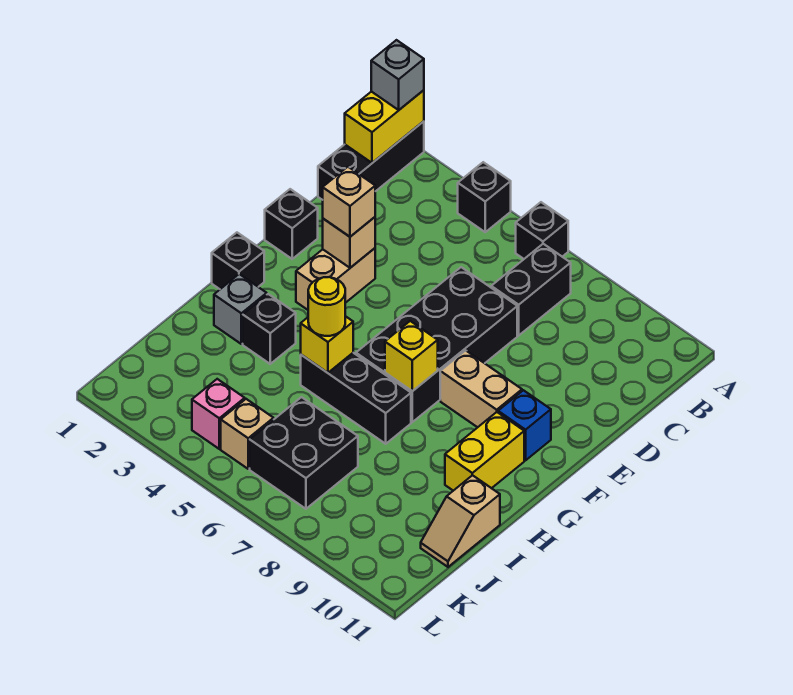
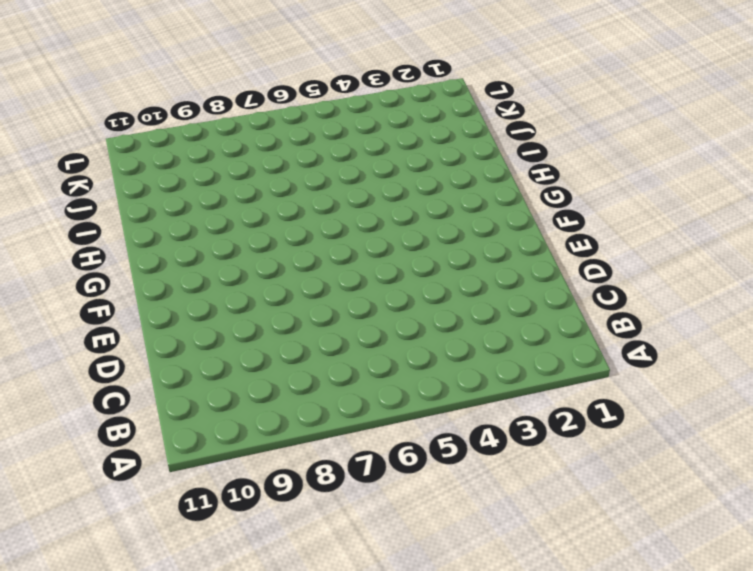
none -> black 1x3 brick [318,121,424,200]
none -> black 1x1 brick [458,162,511,232]
none -> black 1x1 brick [516,202,568,259]

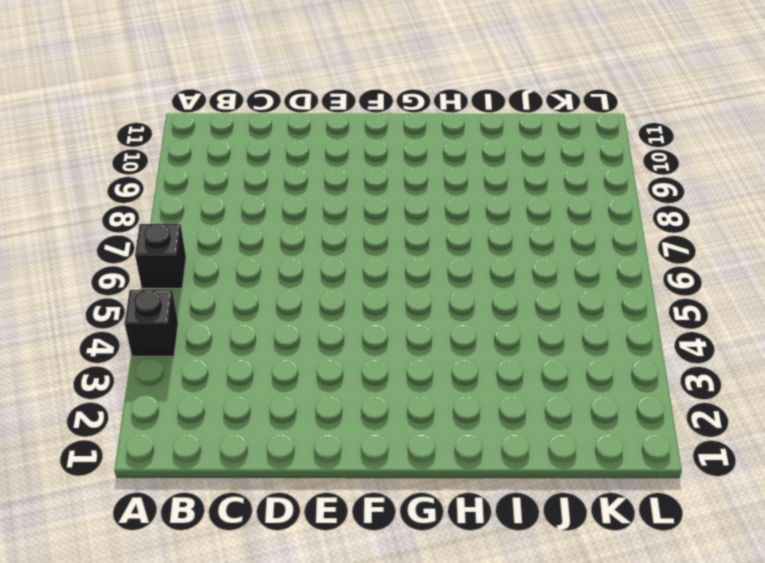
none -> black 1x3 brick [318,121,424,200]
none -> black 1x2 brick [491,244,571,335]
none -> black 2x4 brick [356,267,517,422]

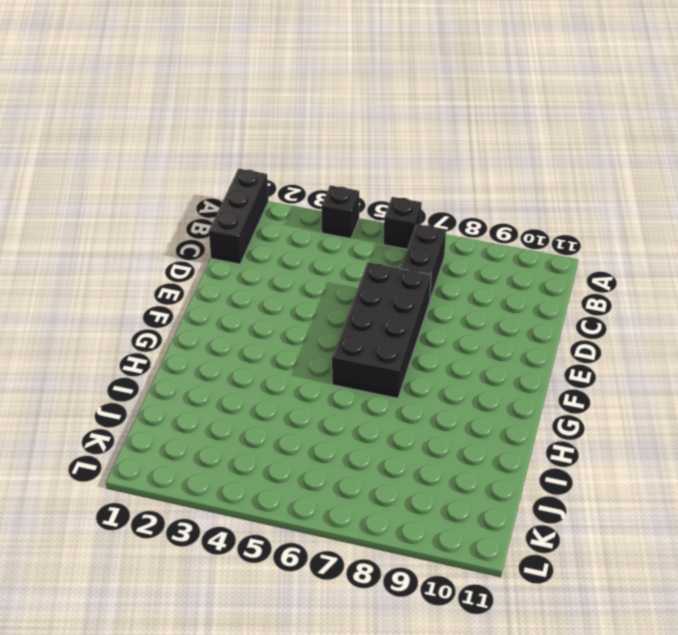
none -> black 1x1 brick [265,189,318,259]
none -> tan 1x2 brick [296,248,375,310]
none -> tan 1x2 brick [440,350,522,427]

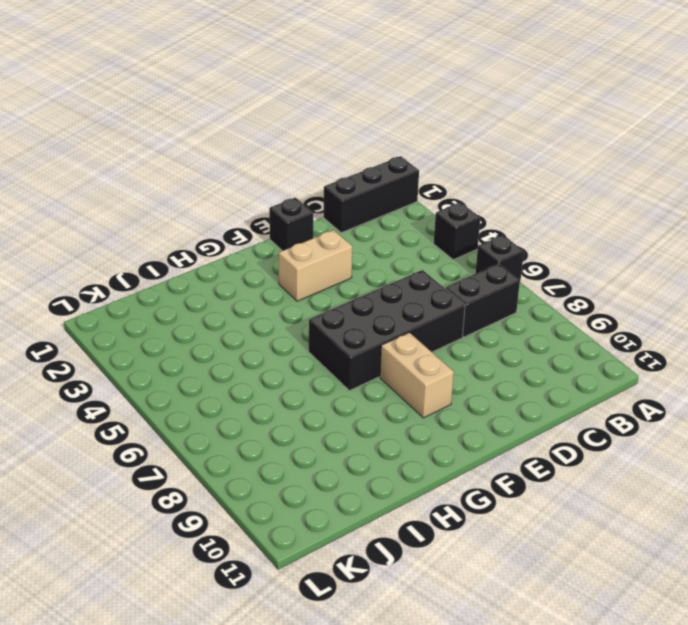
none -> blue 1x1 brick [498,390,551,460]
none -> black 1x1 brick [212,233,264,289]
none -> yellow 1x2 brick [445,412,524,491]

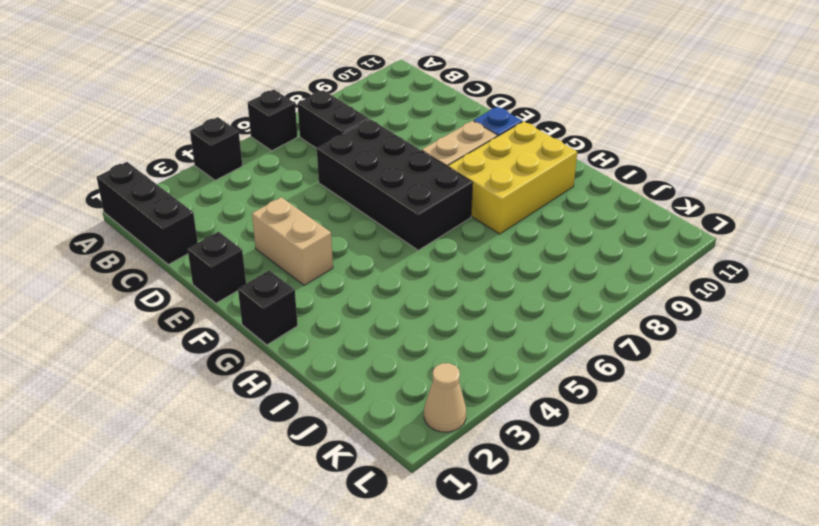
yellow 2x3 brick [448,121,577,234] -> yellow 1x2 brick [445,412,524,491]
tan 1x1 cone [424,363,466,432] -> none
none -> grey 1x1 brick [214,274,267,344]
none -> black 1x1 brick [243,294,296,364]
none -> black 1x3 brick [301,353,411,444]

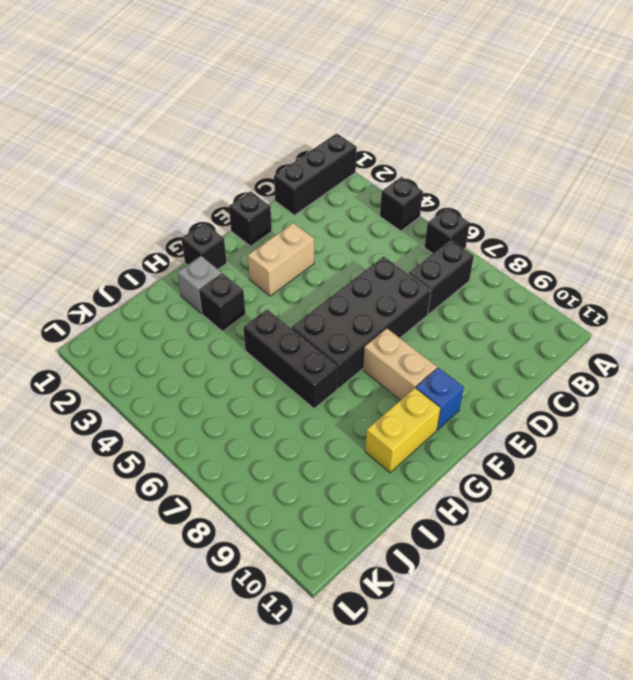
none -> tan 1x2 slope [421,475,500,567]
none -> black 2x2 brick [250,397,358,509]
none -> pink 1x1 brick [192,379,245,449]

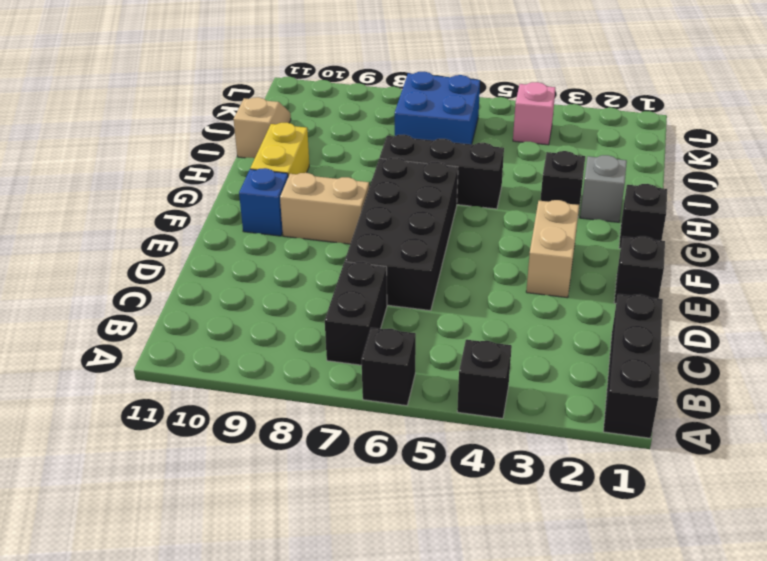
blue 2x2 brick [395,72,480,144] -> black 2x2 brick [250,397,358,509]
none -> tan 1x1 brick [221,399,274,469]
none -> yellow 1x2 brick [345,90,424,163]
none -> tan 1x1 brick [323,217,375,268]

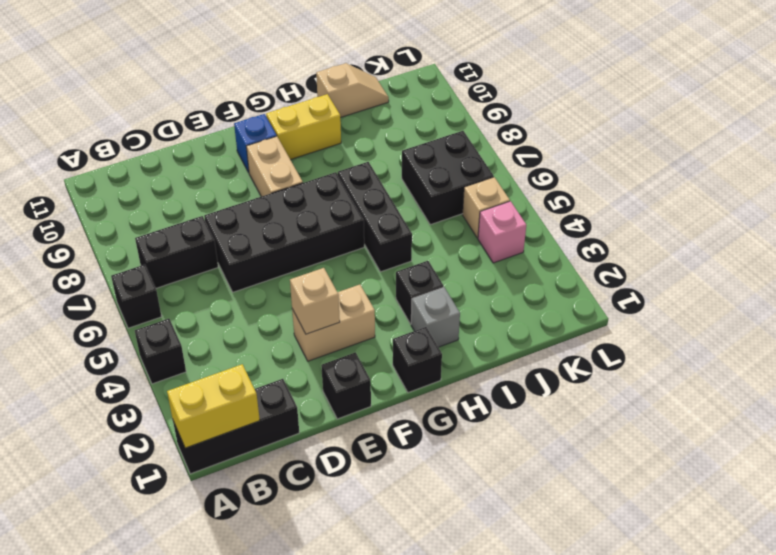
none -> yellow 1x1 brick [385,321,438,391]
none -> yellow 1x1 brick [301,316,353,373]
none -> grey 1x1 brick [371,40,424,110]

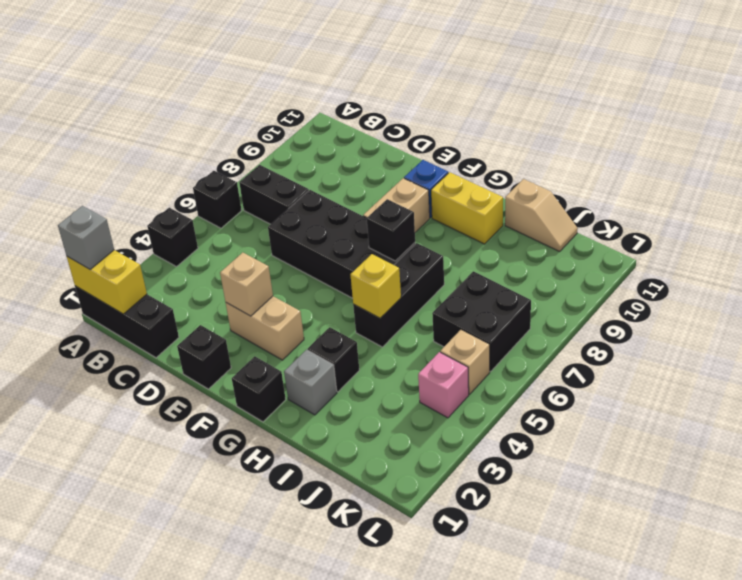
black 1x1 brick [367,199,415,261] -> yellow 1x1 brick [385,321,438,391]
none -> tan 1x1 brick [323,167,375,237]
none -> yellow 1x1 round brick [308,277,345,336]

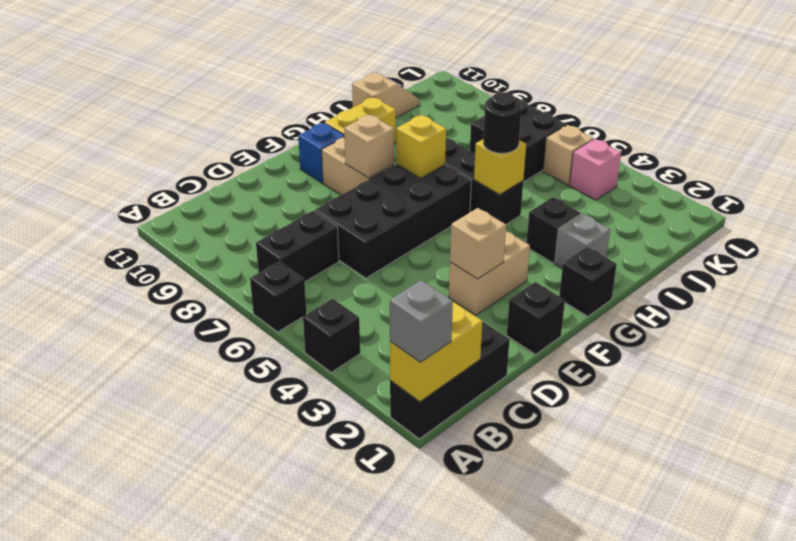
tan 1x1 brick [344,114,394,178] -> tan 1x1 brick moved to [323,167,375,237]
black 1x1 round brick [483,92,522,153] -> yellow 1x1 round brick [308,277,345,336]

